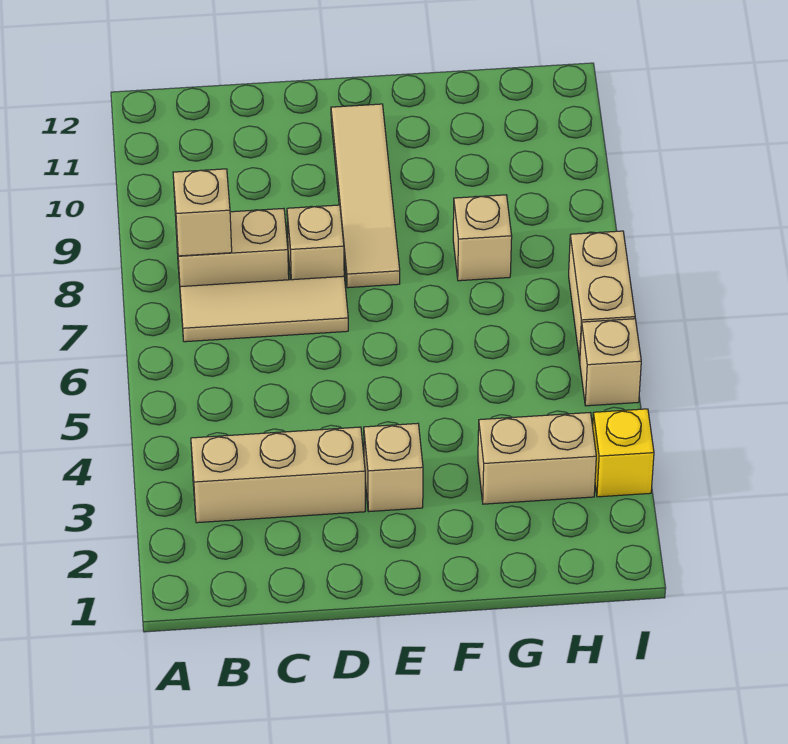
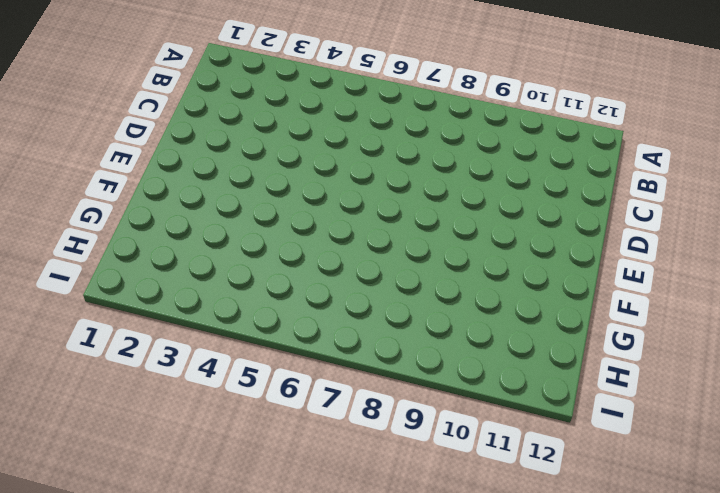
none -> tan 1x3 brick [191,427,365,523]
none -> tan 1x3 tile [180,276,348,342]
none -> tan 1x2 brick [176,209,289,287]

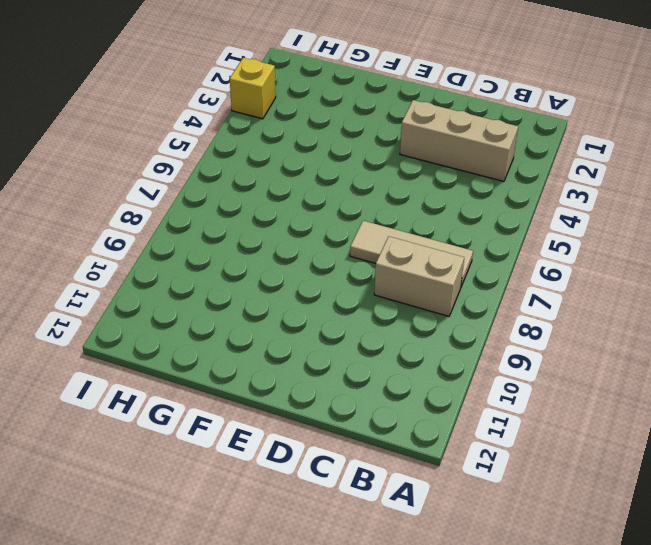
none -> tan 1x1 brick [287,205,344,280]
none -> tan 1x1 brick [364,423,423,511]
none -> tan 1x4 tile [331,104,400,288]

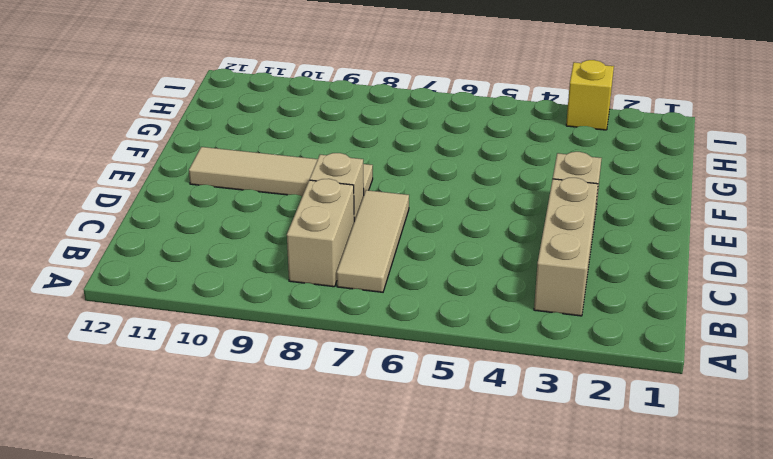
none -> tan 1x2 brick [478,413,596,504]
none -> tan 1x1 brick [453,195,512,281]
none -> tan 1x1 brick [580,319,641,406]

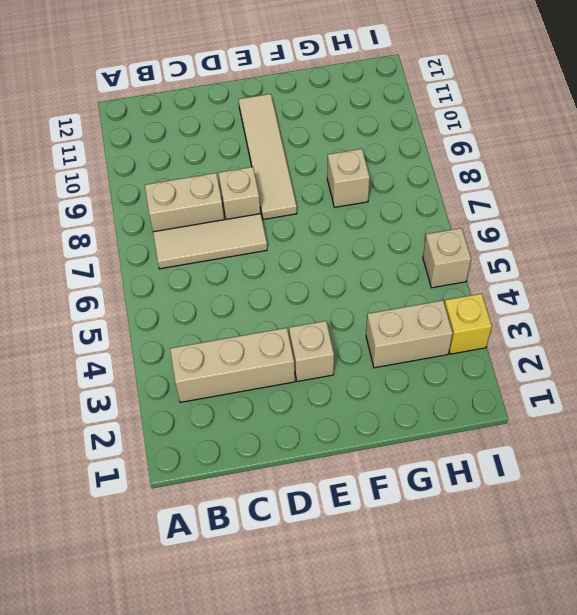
none -> tan 1x2 brick [569,231,635,361]
none -> tan 1x1 brick [173,169,232,256]

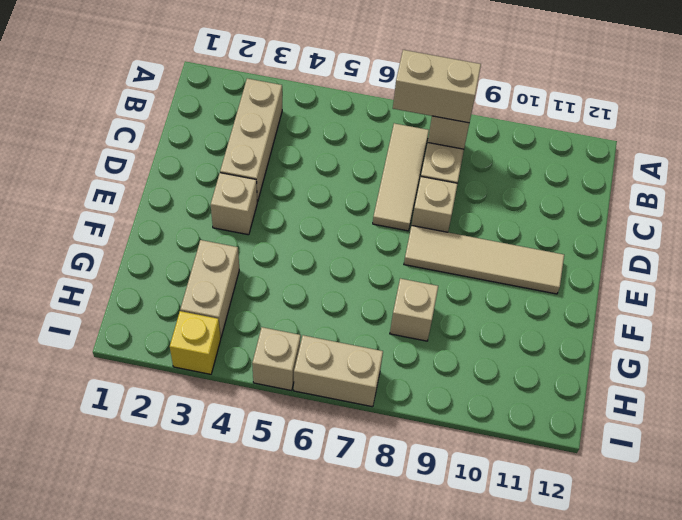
tan 1x2 brick [393,50,481,123] -> none

